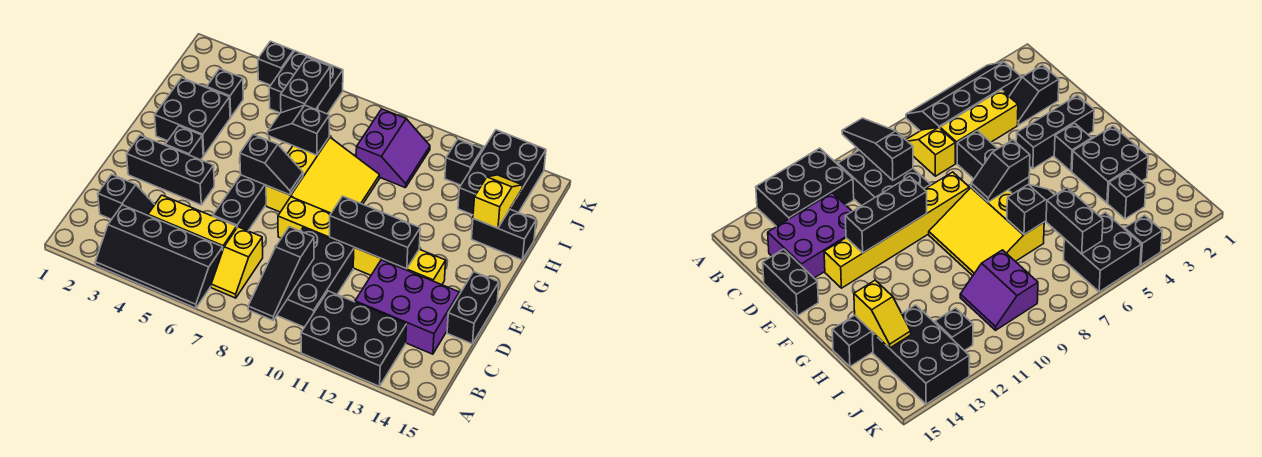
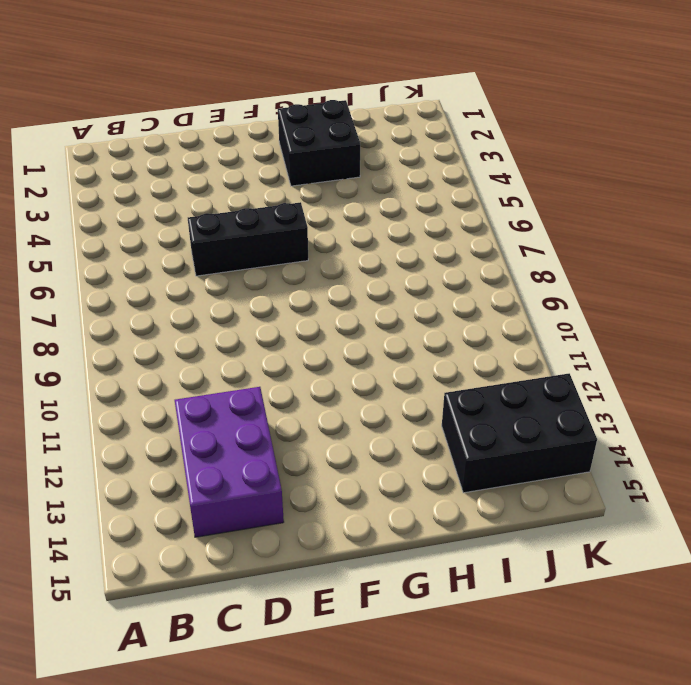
none -> black 2x4 slope [95,205,223,308]
none -> black 2x3 brick [301,291,406,386]
none -> yellow 1x2 slope [211,227,263,298]

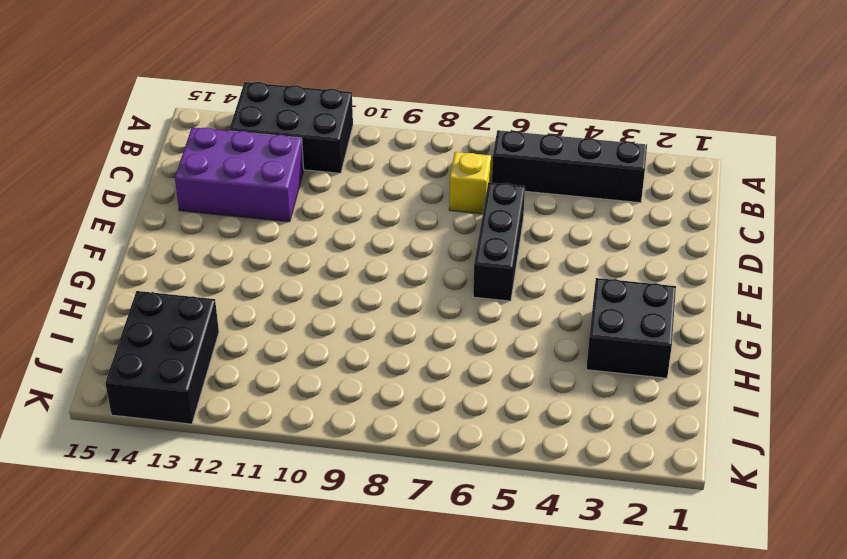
none -> black 2x3 brick [277,228,354,327]
none -> black 1x2 slope [98,174,155,219]
none -> yellow 1x3 brick [148,195,237,248]

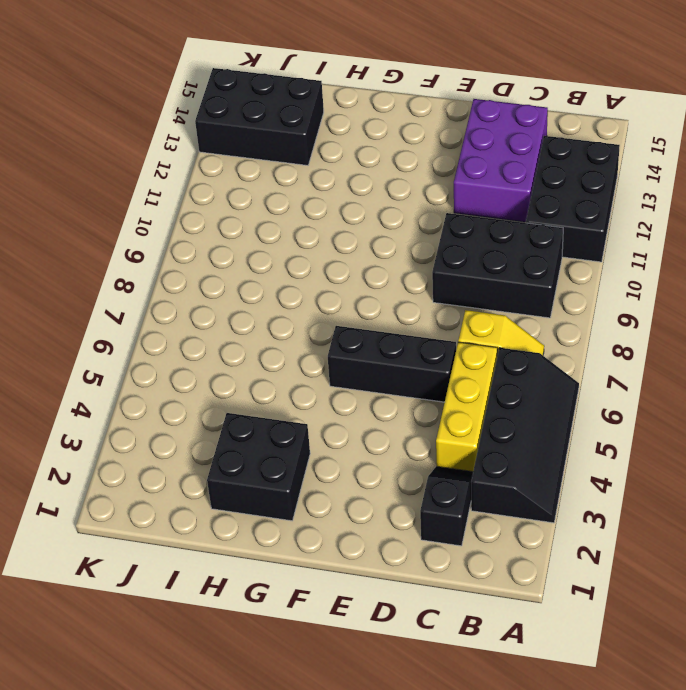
none -> black 1x2 brick [447,272,499,344]
none -> black 1x3 brick [127,135,214,205]
none -> yellow 1x6 brick [278,197,446,285]

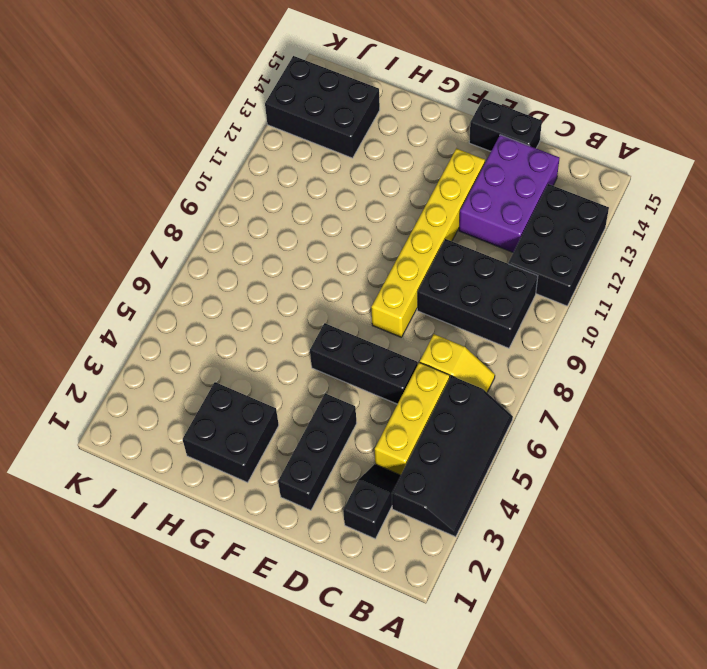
none -> black 1x1 brick [165,126,203,160]
none -> yellow 3x3 slope [266,137,380,213]
none -> black 1x2 brick [472,209,536,260]

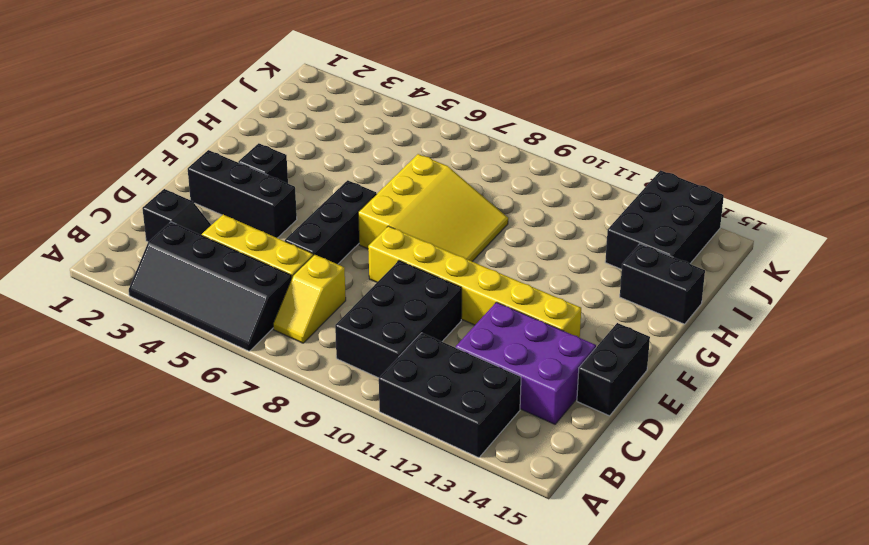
none -> black 2x2 brick [155,78,230,156]
none -> black 1x1 brick [207,69,243,117]
none -> purple 2x2 slope [356,109,430,188]

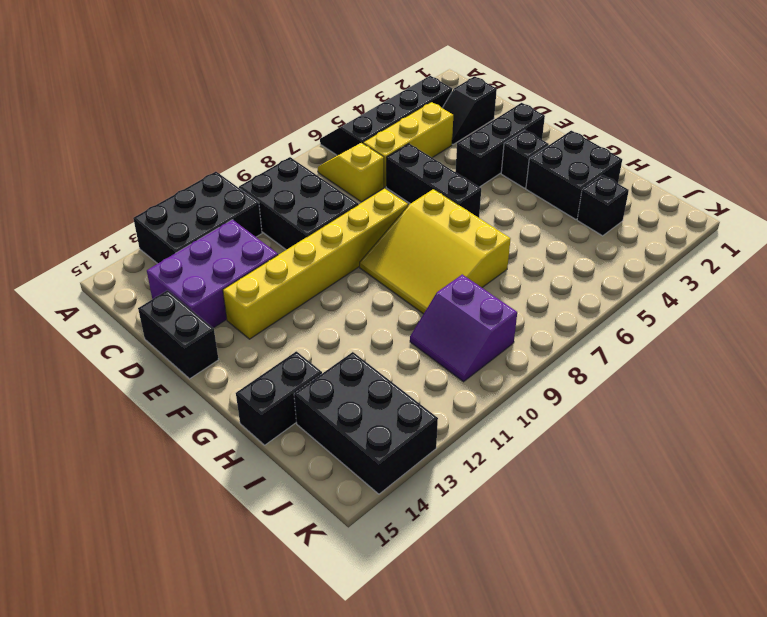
none -> black 2x2 brick [269,51,343,114]
none -> black 1x1 brick [445,139,482,185]
none -> black 1x1 brick [258,41,294,85]

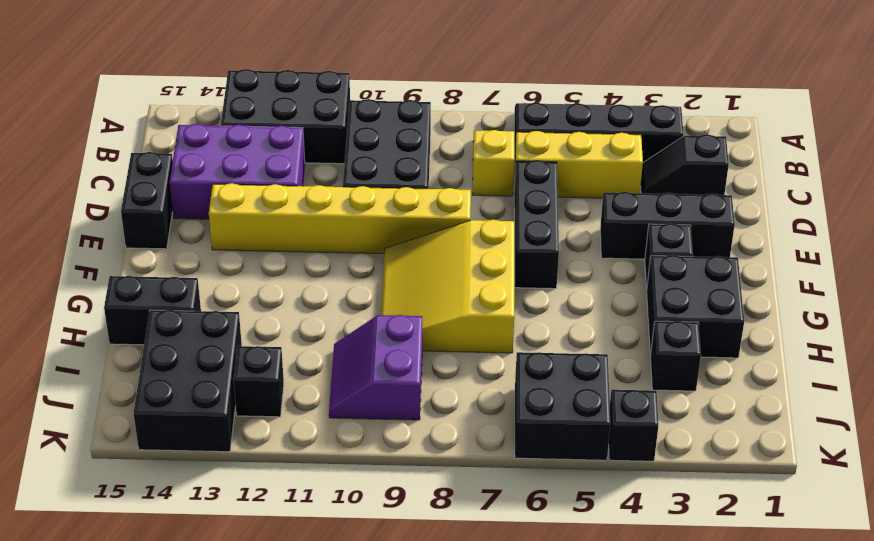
none -> black 1x3 slope [248,227,314,320]
none -> black 1x3 brick [330,196,420,269]
none -> black 1x2 slope [240,134,303,195]

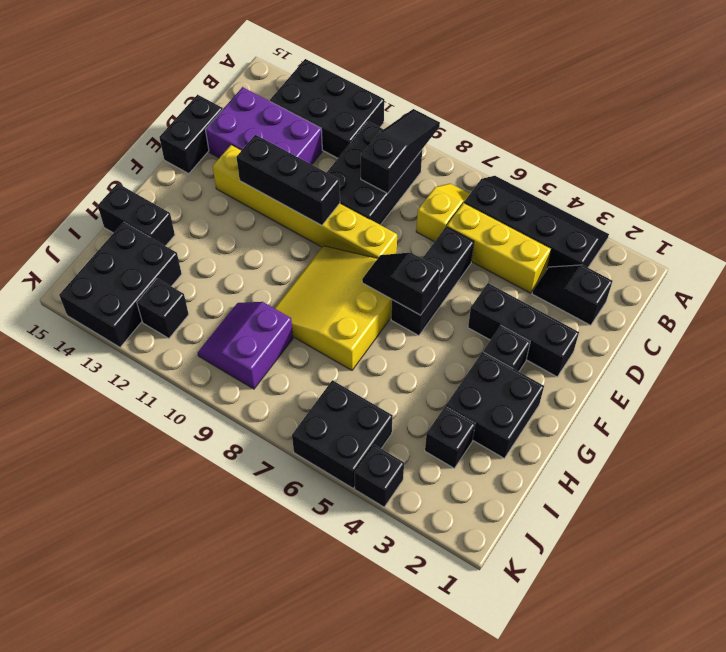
none -> black 1x2 slope [268,105,329,155]
none -> yellow 1x2 slope [473,175,522,228]
none -> black 1x2 brick [281,57,330,113]

